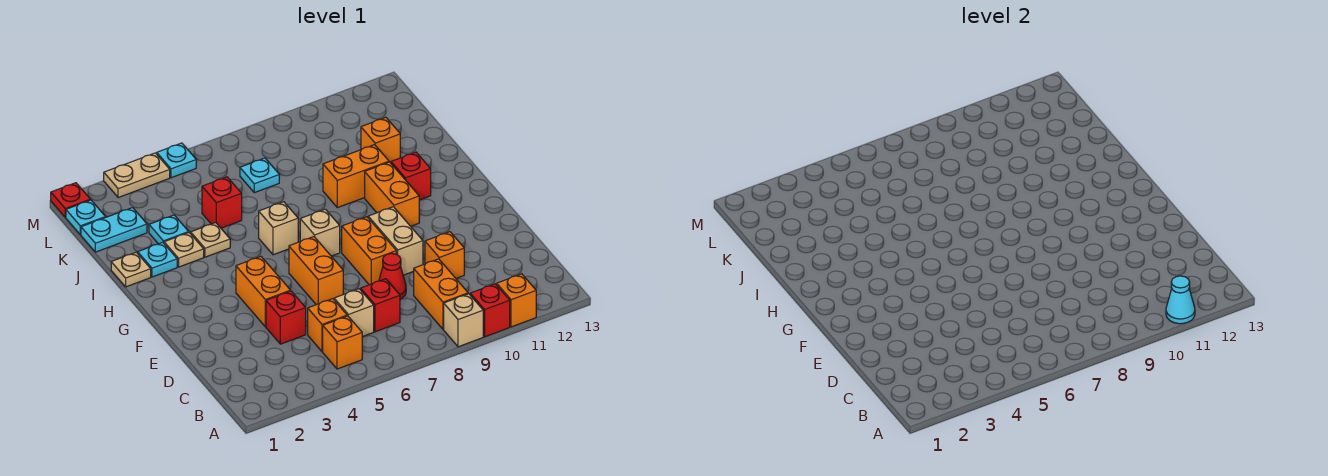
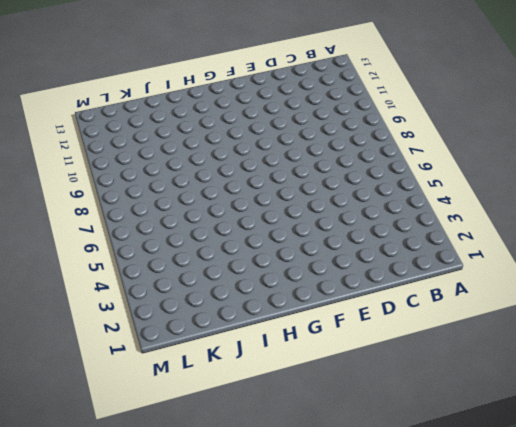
none -> tan 1x1 brick [444,294,483,347]
none -> red 1x1 brick [470,284,510,337]
none -> orange 1x1 brick [497,274,536,327]
none -> orange 1x1 brick [323,316,362,369]

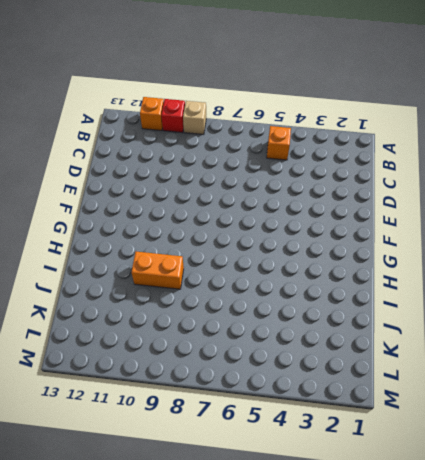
none -> orange 1x2 brick [414,259,468,329]
none -> orange 1x1 brick [308,299,347,352]
none -> tan 1x1 brick [334,289,374,337]
none -> red 1x1 brick [361,279,400,332]

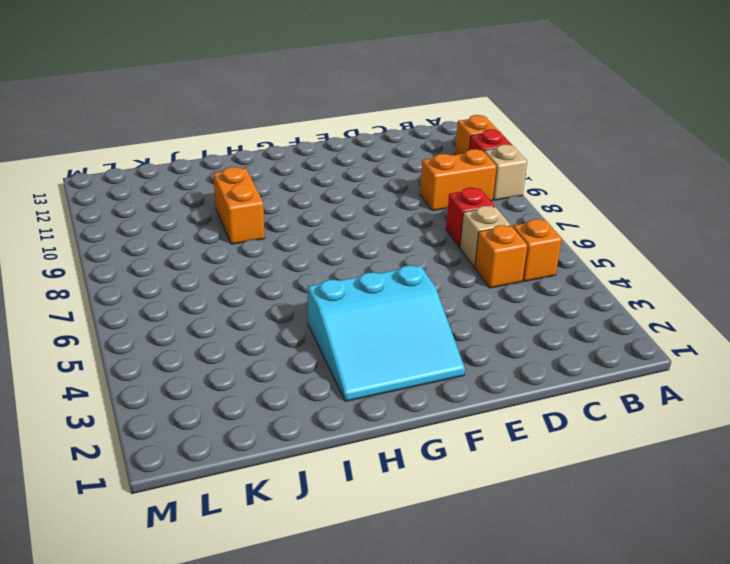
cyan 3x3 slope [308,266,465,401] -> orange 1x2 brick [236,256,291,327]
none -> red 1x1 brick [266,291,306,344]
none -> red 1x1 cone [379,254,406,299]
none -> orange 1x1 brick [425,232,464,278]
none -> orange 1x2 brick [289,237,343,305]

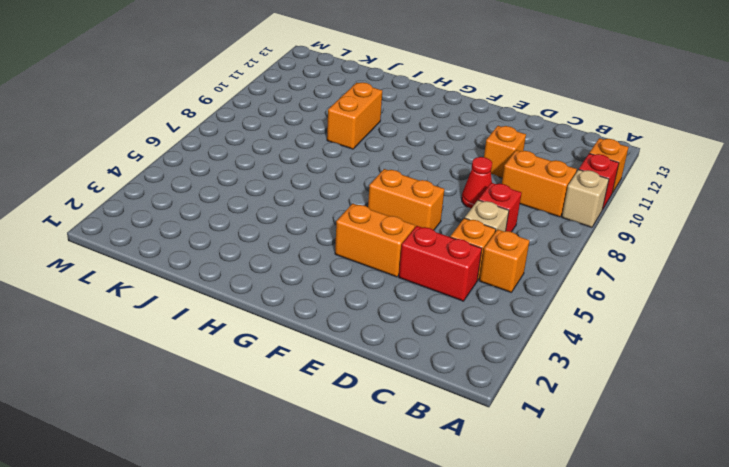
red 1x2 brick [399,226,482,301] -> red 1x1 brick [266,291,306,344]
none -> orange 1x2 brick [342,217,396,285]
none -> tan 1x2 brick [368,207,423,275]
none -> tan 1x1 brick [300,209,340,256]
none -> orange 1x2 brick [365,162,419,226]

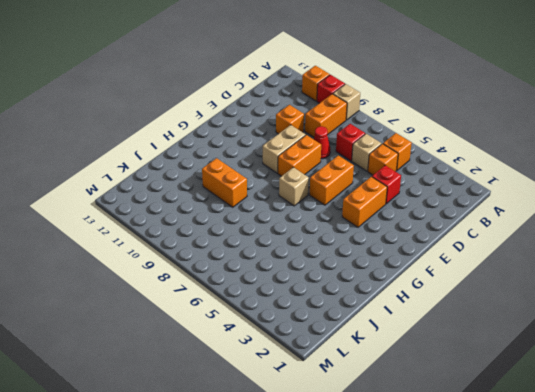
none -> orange 1x2 brick [365,162,419,226]
none -> tan 1x1 brick [259,202,298,255]
none -> red 1x1 brick [391,152,431,200]
none -> tan 1x1 plate [111,252,151,287]

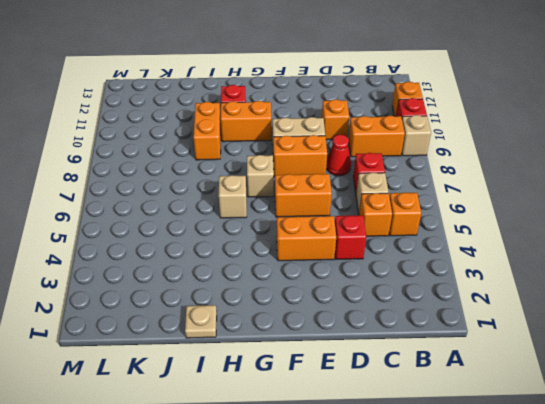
none -> cyan 1x1 plate [138,242,177,277]
none -> tan 1x1 plate [164,233,204,267]
none -> tan 1x1 plate [191,223,230,257]
none -> cyan 1x1 plate [149,215,189,244]

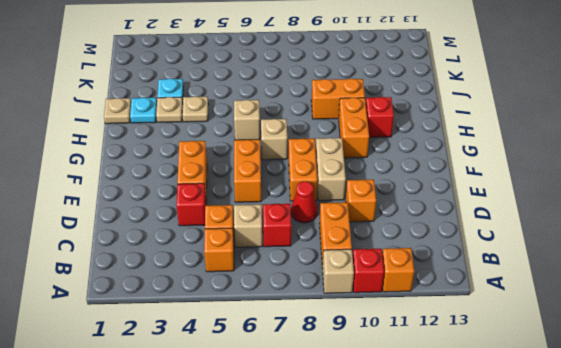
none -> red 1x1 brick [202,177,242,228]
none -> orange 1x1 brick [361,117,400,163]
none -> cyan 1x2 plate [81,208,147,252]
none -> cyan 1x1 plate [240,158,279,193]

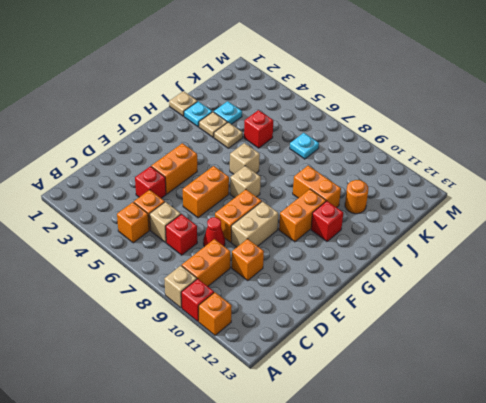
orange 1x1 round brick [345,180,368,214] -> orange 1x1 brick [361,117,400,163]
none -> cyan 1x2 plate [81,208,147,252]
none -> cyan 1x1 plate [66,200,105,235]
none -> red 1x1 plate [51,183,90,217]
none -> tan 1x2 plate [104,153,170,198]

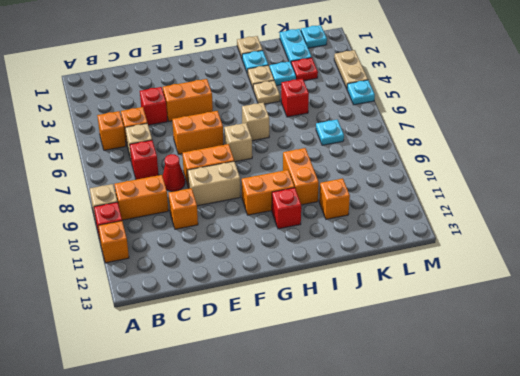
red 1x1 plate [291,58,318,81] -> red 1x1 plate moved to [51,183,90,217]
none -> cyan 1x1 cone [1166,276,1195,324]

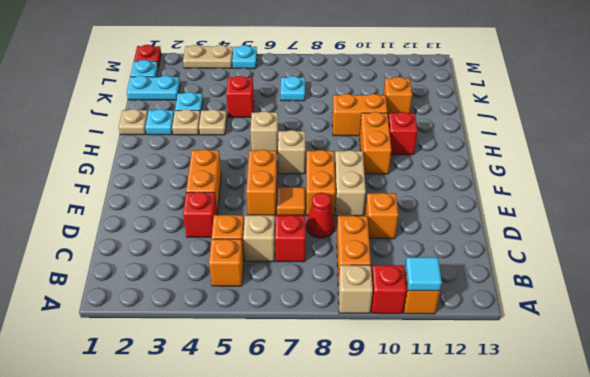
cyan 1x1 tile [405,257,442,291] -> cyan 1x1 cone [1166,276,1195,324]
orange 1x1 tile [277,187,305,215] -> none

